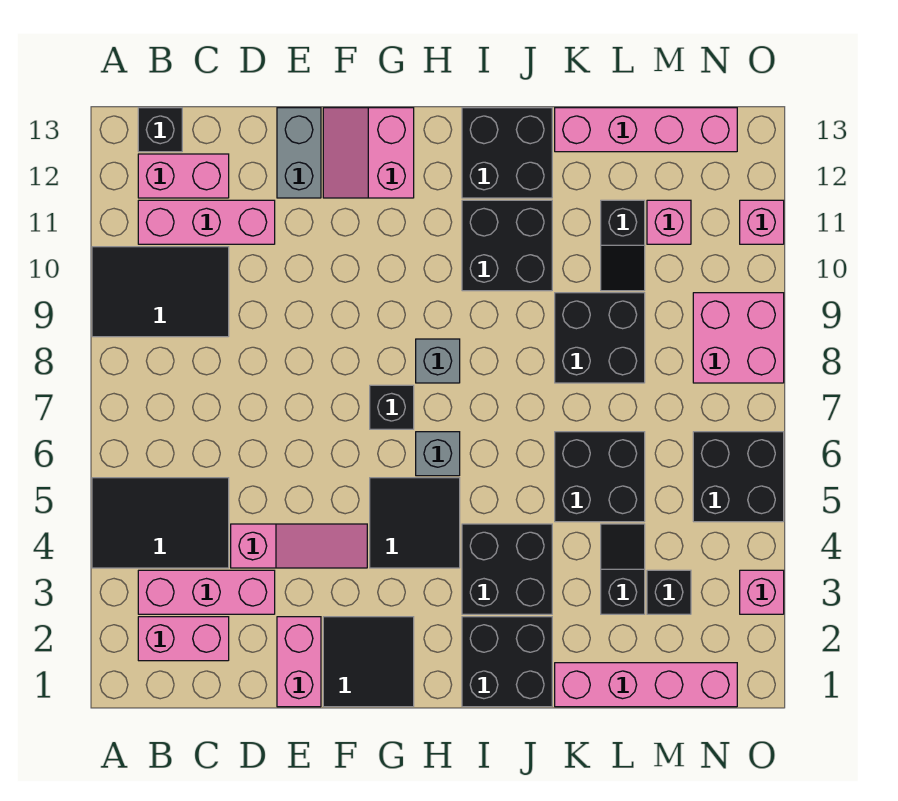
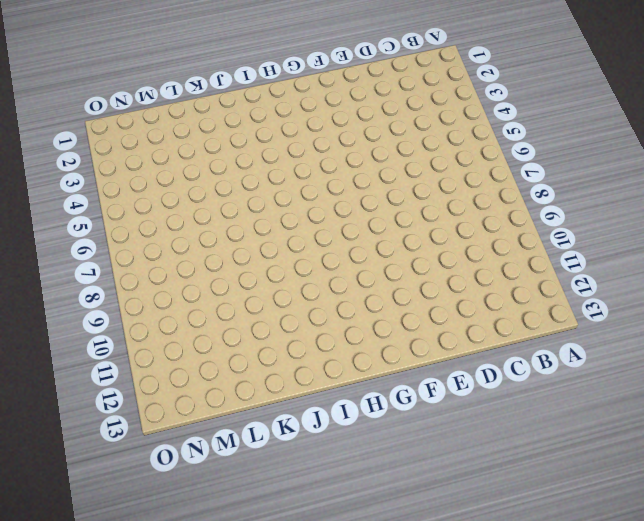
none -> black 2x3 tile [92,478,229,568]
none -> black 2x3 tile [92,247,229,337]
none -> pink 1x2 brick [138,617,229,661]
none -> pink 1x3 brick [138,570,275,614]

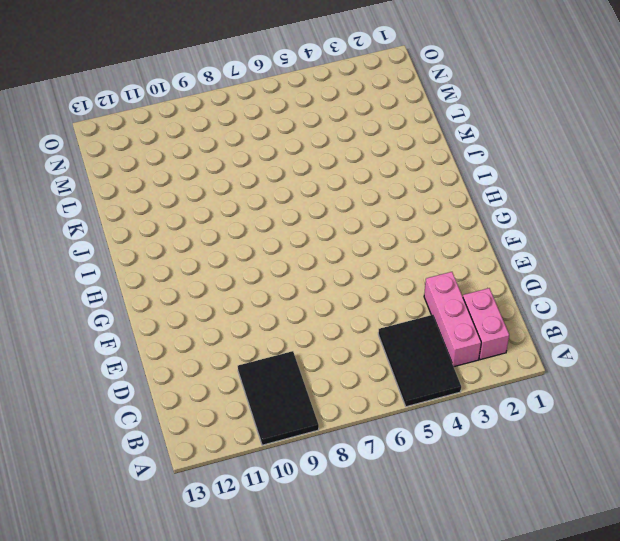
none -> pink 1x3 brick [138,200,275,244]
none -> pink 1x2 brick [138,154,229,198]
none -> black 1x1 brick [138,108,182,152]
none -> pink 1x3 slope [231,524,367,568]

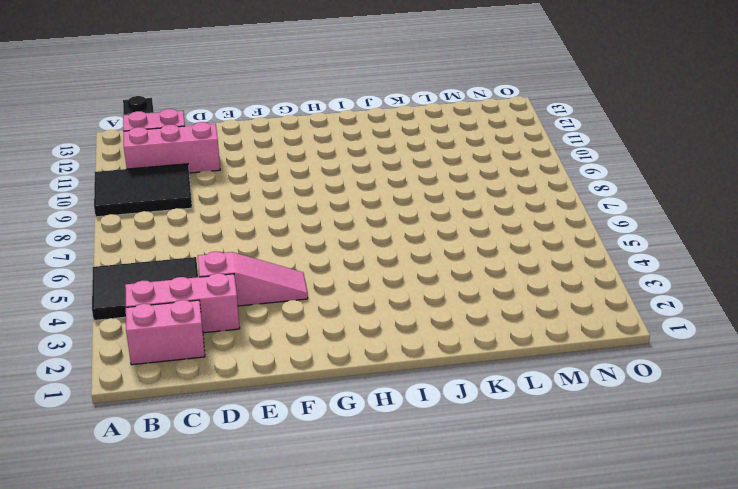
none -> pink 1x2 brick [277,617,321,707]
none -> grey 1x2 brick [277,108,321,198]
none -> black 2x2 tile [323,617,414,707]
none -> pink 2x2 slope [323,108,414,198]

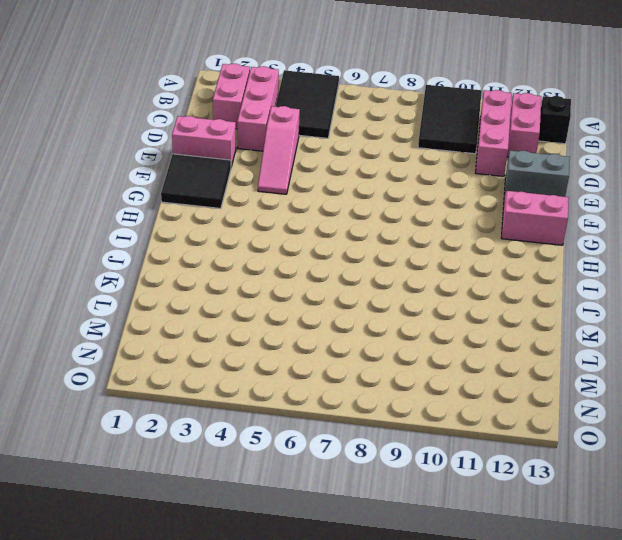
none -> black 2x2 tile [370,478,460,568]
none -> black 1x1 brick [370,385,414,429]
none -> grey 1x1 brick [416,432,460,476]
none -> grey 1x1 brick [416,339,460,383]

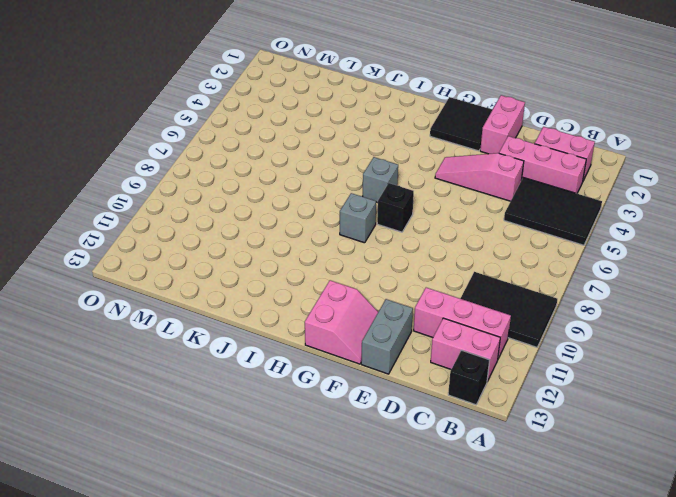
none -> black 2x2 tile [370,478,460,568]
none -> black 2x2 brick [462,617,552,707]
none -> black 2x2 brick [462,524,552,614]
none -> black 2x2 brick [462,200,552,291]

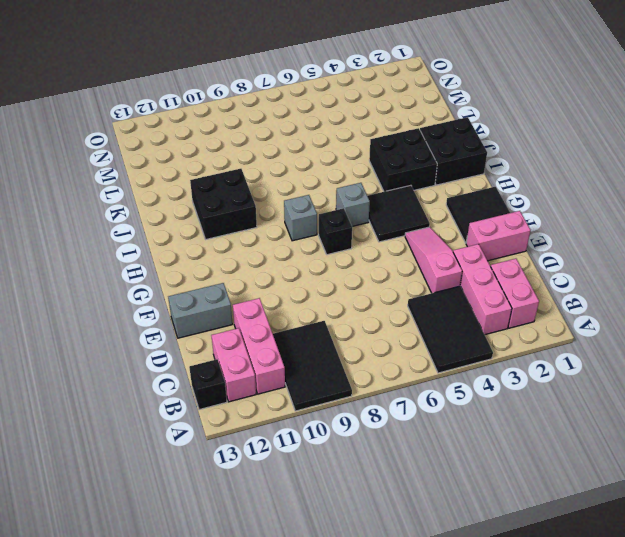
none -> pink 2x2 slope [323,108,414,198]
none -> black 2x2 brick [462,108,552,198]
none -> pink 1x4 brick [555,663,737,707]
none -> black 2x2 brick [555,432,645,522]

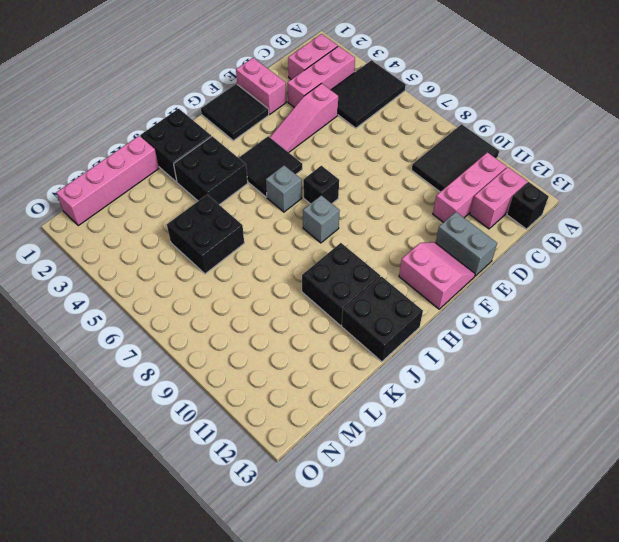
none -> black 2x2 brick [555,293,645,383]
none -> pink 1x4 brick [555,108,737,152]
none -> black 1x2 slope [601,524,645,614]
none -> black 1x2 slope [601,200,645,291]

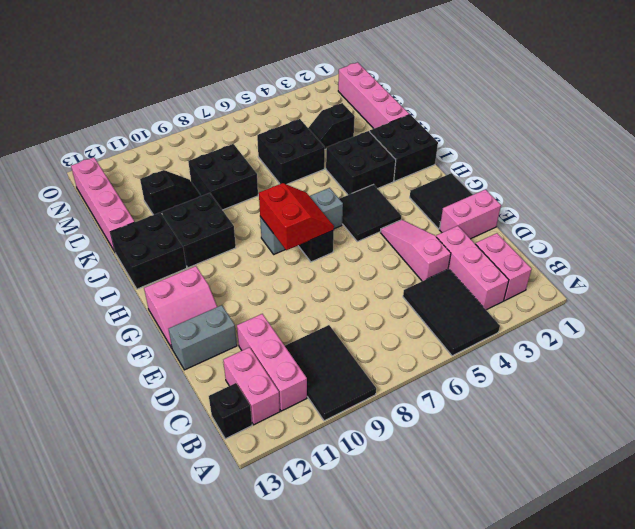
red 2x2 slope [259,183,334,250] -> none
none -> black 1x1 brick [647,570,691,614]
none -> pink 1x1 brick [647,200,691,244]
none -> black 2x2 brick [693,432,784,522]
none -> pink 2x2 brick [693,293,784,383]

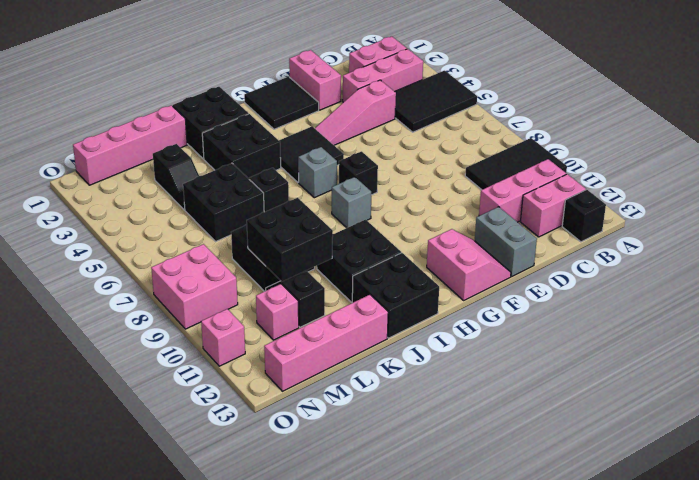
black 1x1 brick [249,168,289,212] -> black 1x1 brick moved to [647,570,691,614]
black 2x2 brick [247,198,333,282] -> black 2x2 brick moved to [693,432,784,522]
none -> pink 1x1 brick [740,570,784,614]

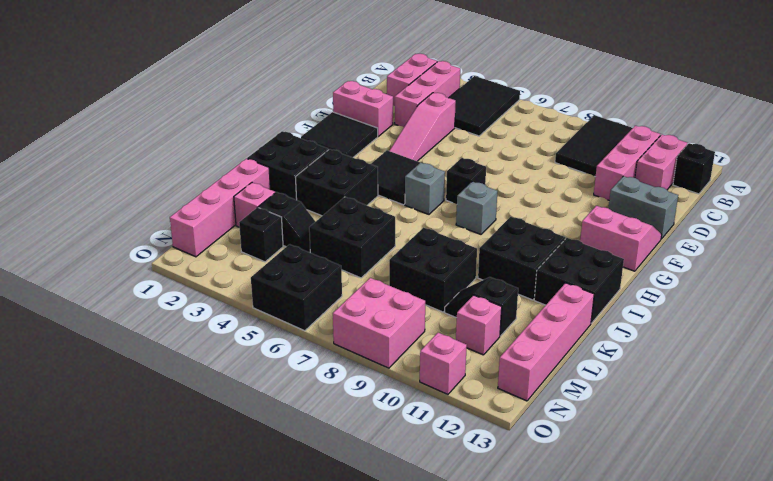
pink 1x1 brick [234,183,275,227] -> pink 1x1 brick moved to [740,570,784,614]

